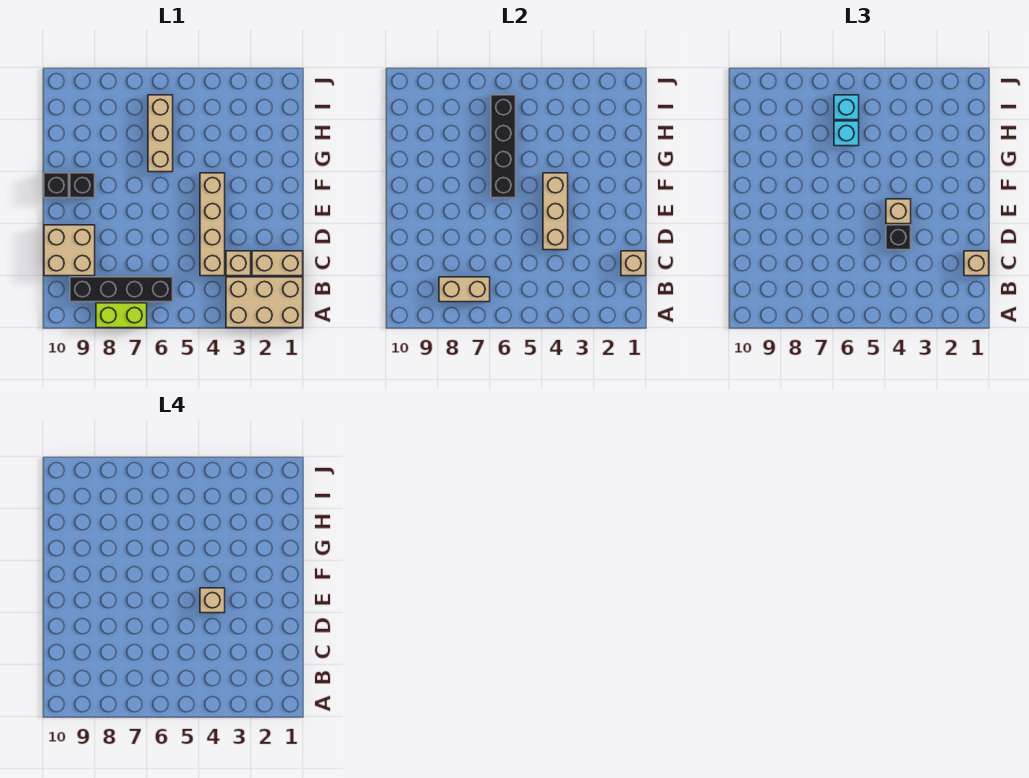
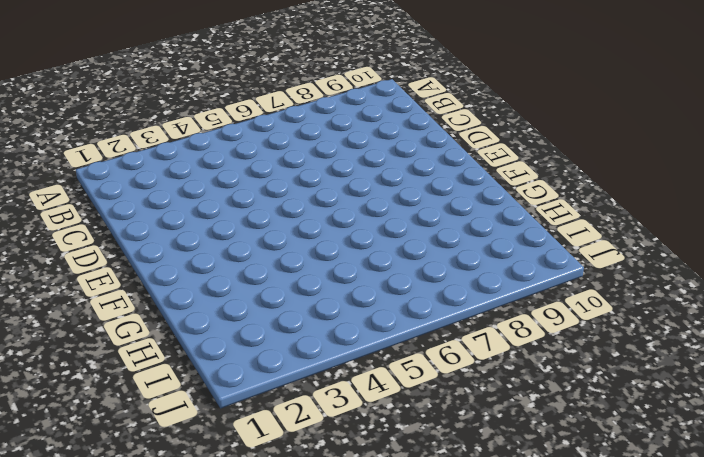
none -> tan 2x3 brick [226,277,303,328]
none -> lime 1x2 brick [96,303,147,328]
none -> black 1x4 brick [70,277,173,302]

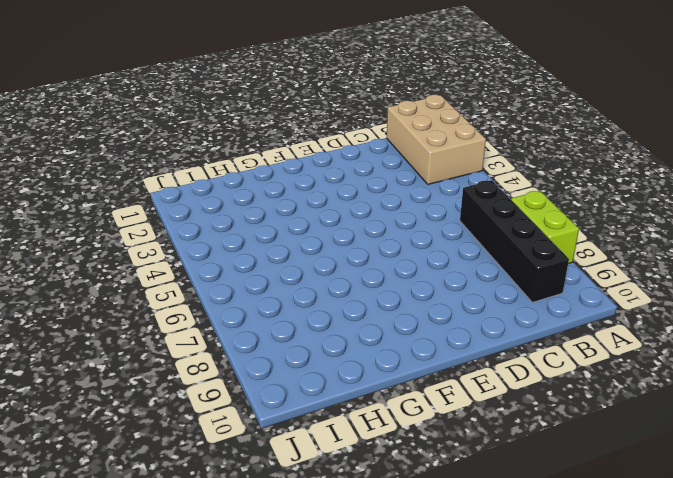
none -> tan 1x2 brick [252,251,303,276]
none -> tan 1x1 brick [226,251,251,276]
none -> tan 1x4 brick [200,173,225,276]

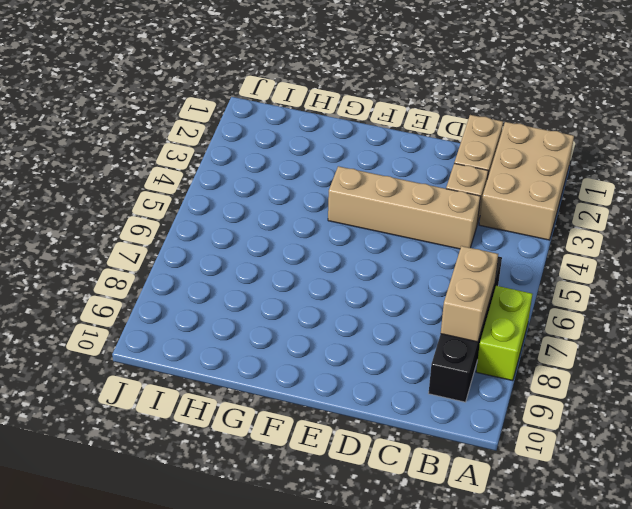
none -> tan 2x2 brick [44,225,95,276]
none -> black 1x1 brick [70,173,95,198]
none -> black 1x1 brick [44,173,69,198]

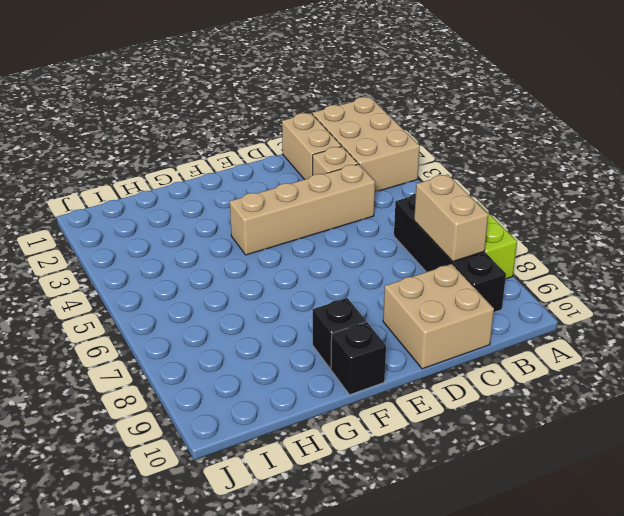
none -> tan 1x3 brick [148,95,173,172]
none -> tan 1x1 brick [621,251,646,276]
none -> tan 1x3 brick [543,173,568,250]

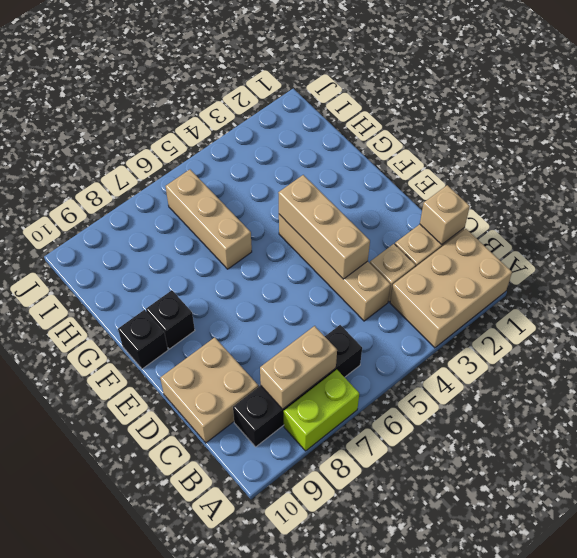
none -> black 1x4 brick [491,95,516,198]
none -> tan 1x1 brick [964,251,989,276]
none -> black 1x1 brick [886,225,911,250]

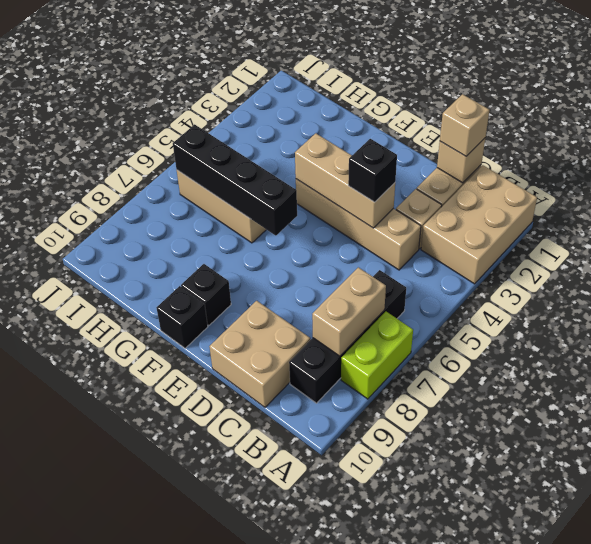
none -> tan 1x1 brick [886,199,911,224]
none -> cyan 1x1 brick [834,121,859,146]
none -> cyan 1x1 brick [834,95,859,120]

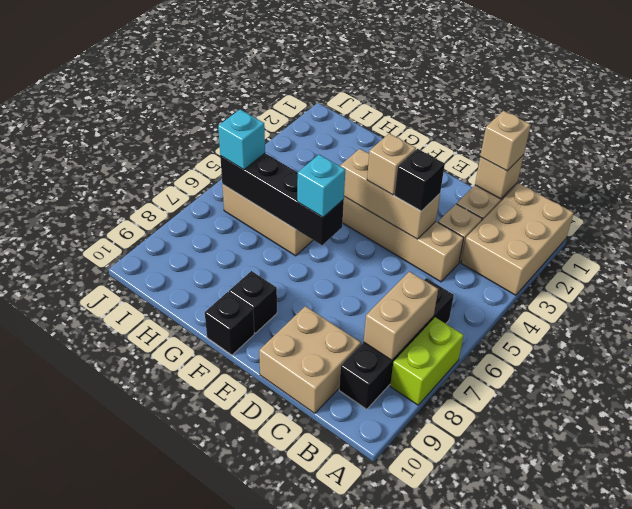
cyan 1x1 brick [297,155,345,217] -> cyan 1x1 brick moved to [834,121,859,146]
none -> tan 1x1 brick [200,588,225,613]

